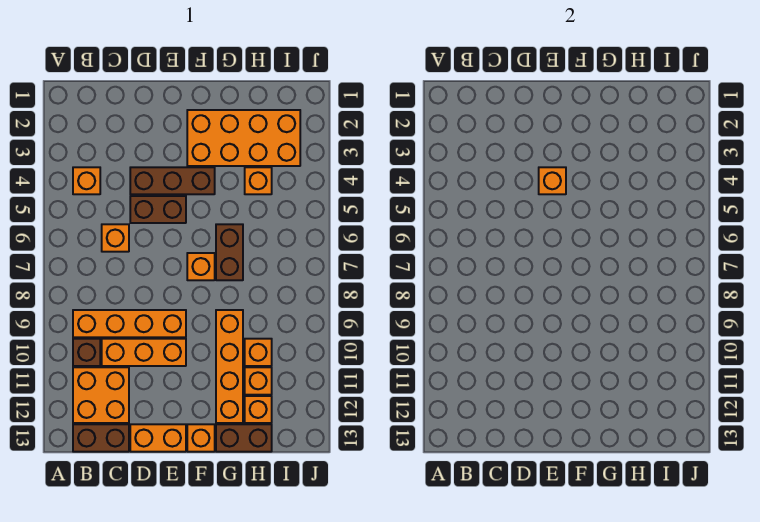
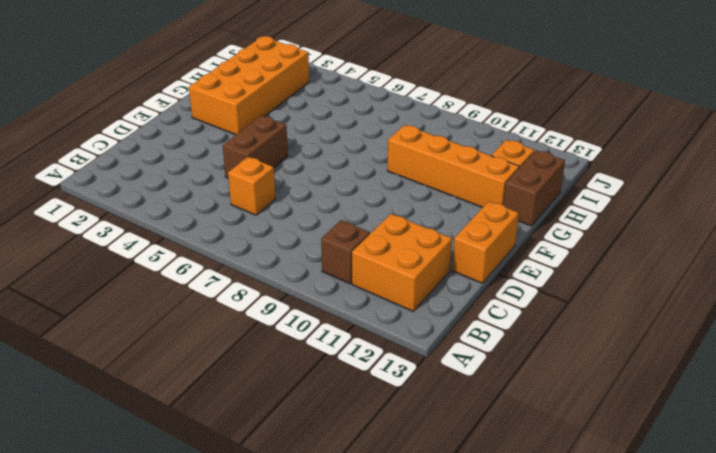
none -> orange 1x1 brick [73,167,100,194]
none -> orange 1x4 brick [73,310,186,337]
none -> brown 1x2 brick [73,424,129,452]

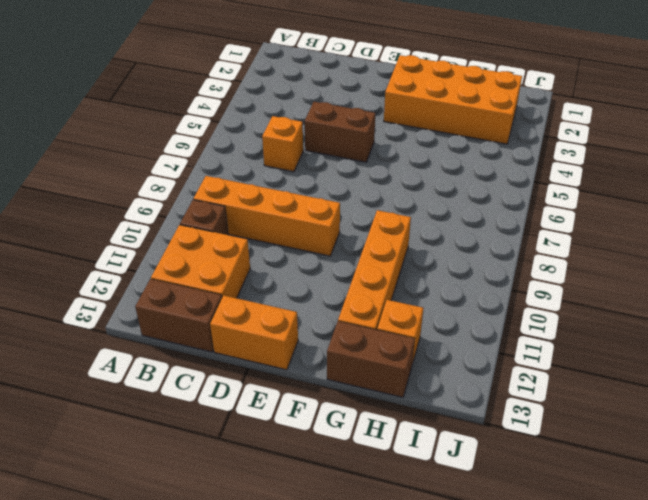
none -> orange 1x1 brick [73,167,100,194]
none -> orange 1x3 brick [102,339,186,366]
none -> brown 1x3 brick [130,167,215,194]

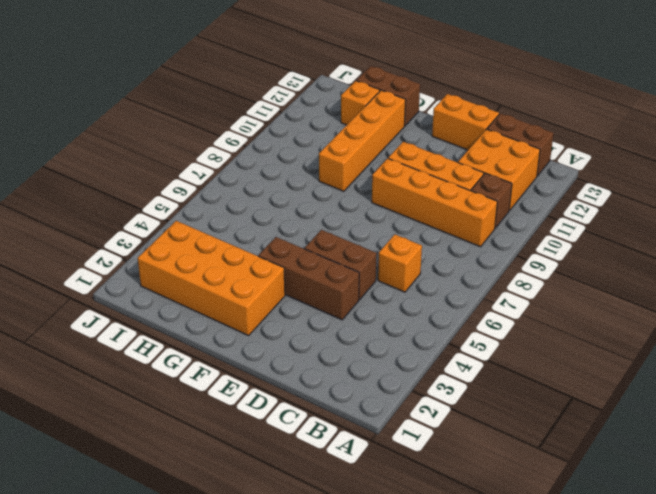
none -> orange 1x1 brick [73,167,100,194]
none -> orange 1x1 brick [187,253,215,280]
none -> orange 1x1 brick [187,424,215,452]

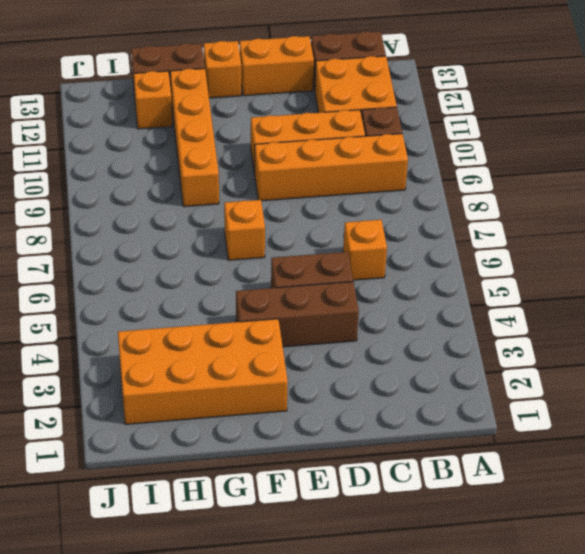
none -> orange 1x1 brick [73,167,100,194]
none -> brown 1x2 brick [216,224,243,280]
none -> orange 1x1 brick [245,167,272,194]

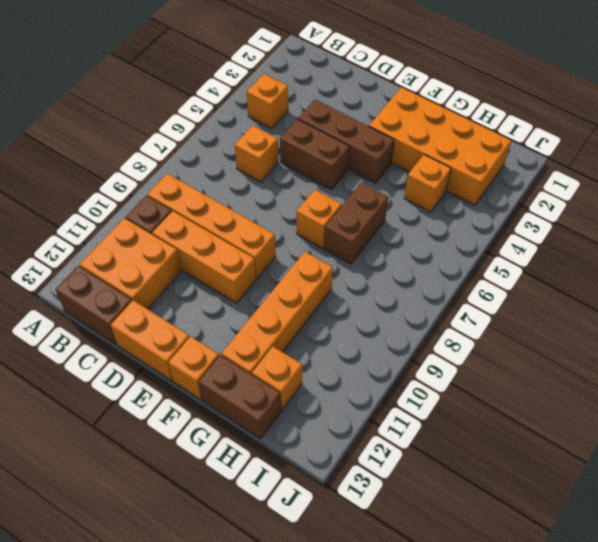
none -> orange 1x1 brick [245,339,272,366]
none -> orange 1x1 brick [245,367,272,395]
none -> orange 1x1 brick [539,167,566,194]

